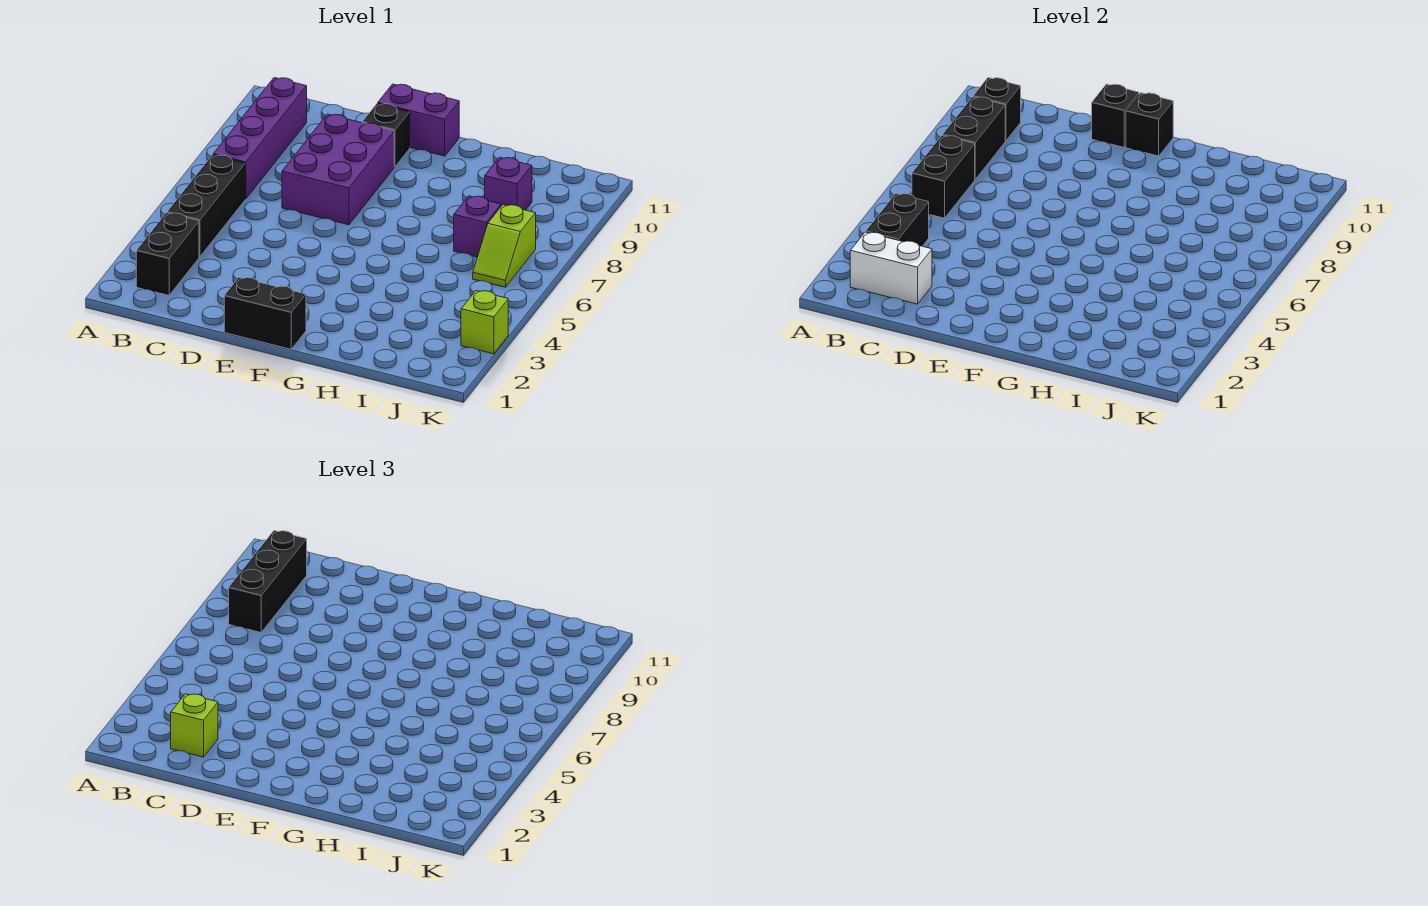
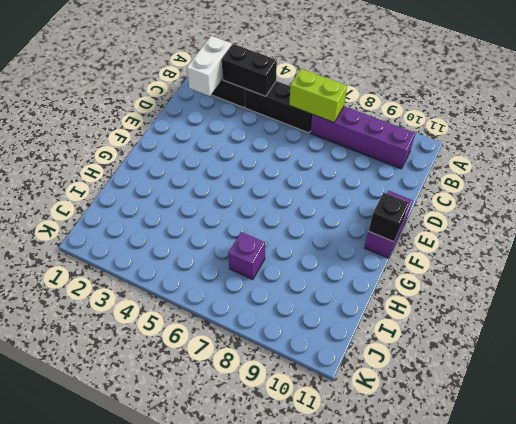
lime 1x2 brick [289,69,347,122] -> black 1x2 brick [912,136,975,218]
none -> purple 2x3 brick [282,114,394,225]
none -> black 1x2 brick [224,277,306,349]
none -> black 1x1 brick [362,103,410,167]

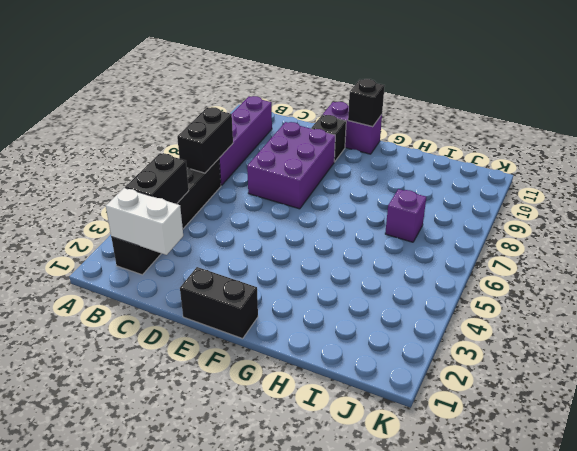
none -> purple 1x1 brick [485,157,532,210]
none -> lime 1x2 slope [473,205,536,287]
none -> lime 1x1 brick [461,291,508,354]

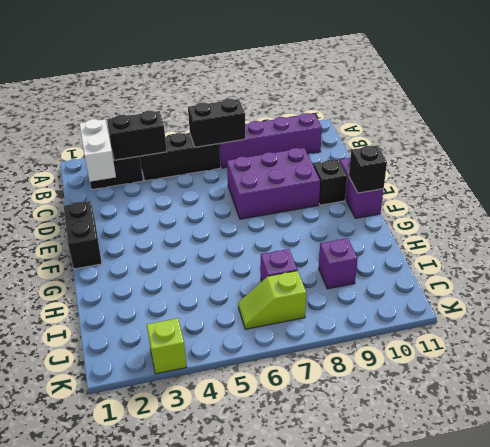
none -> black 1x2 brick [943,97,1005,179]
none -> black 1x1 brick [973,78,1021,141]
none -> black 1x1 brick [1092,84,1139,147]

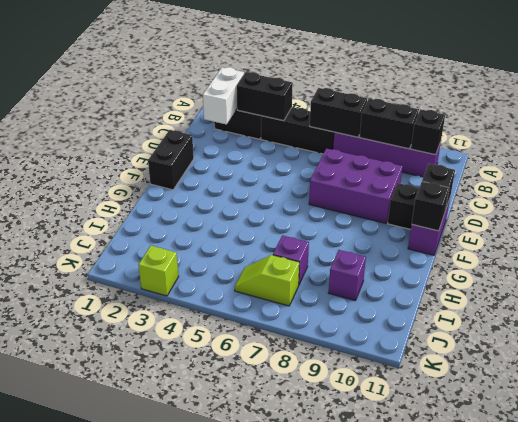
none -> black 1x3 brick [229,531,307,632]
none -> lime 1x1 brick [171,694,218,757]

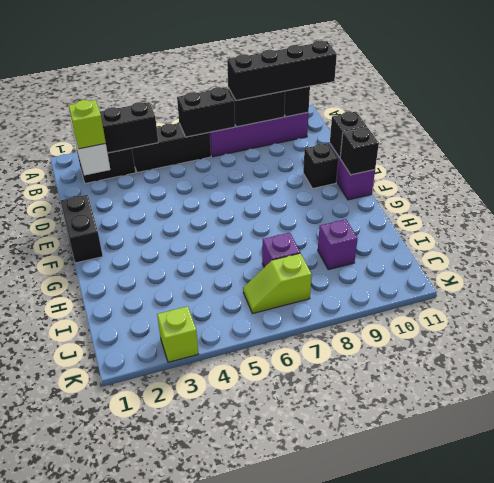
black 1x4 brick [227,40,337,100] -> black 1x3 brick [229,531,307,632]
none -> purple 2x3 brick [282,114,394,225]

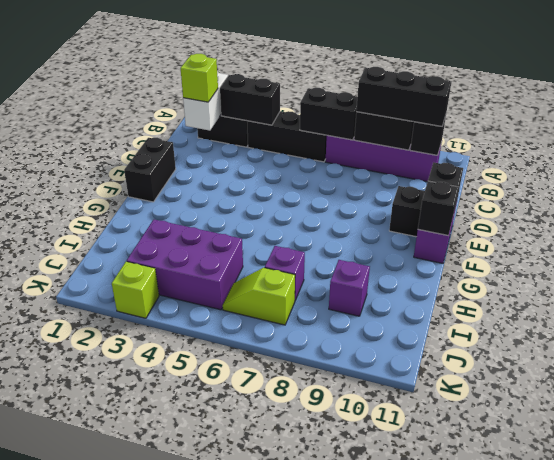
purple 2x3 brick [127,220,243,310] -> purple 2x3 brick moved to [282,114,394,225]

